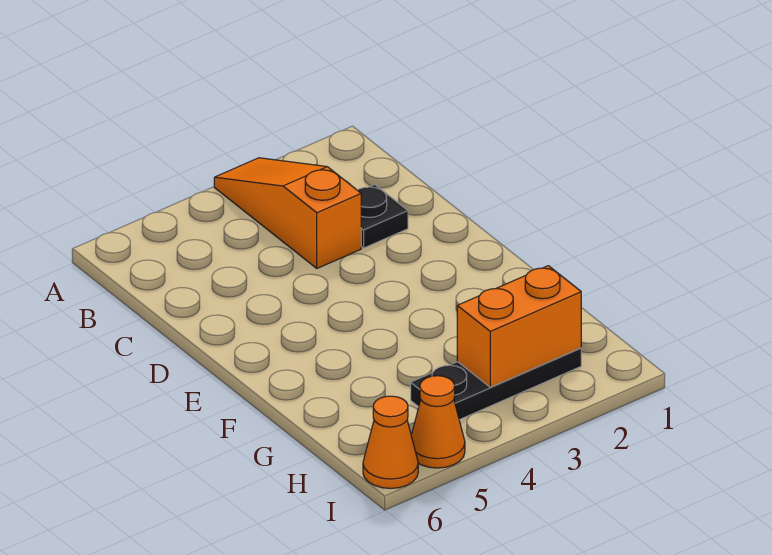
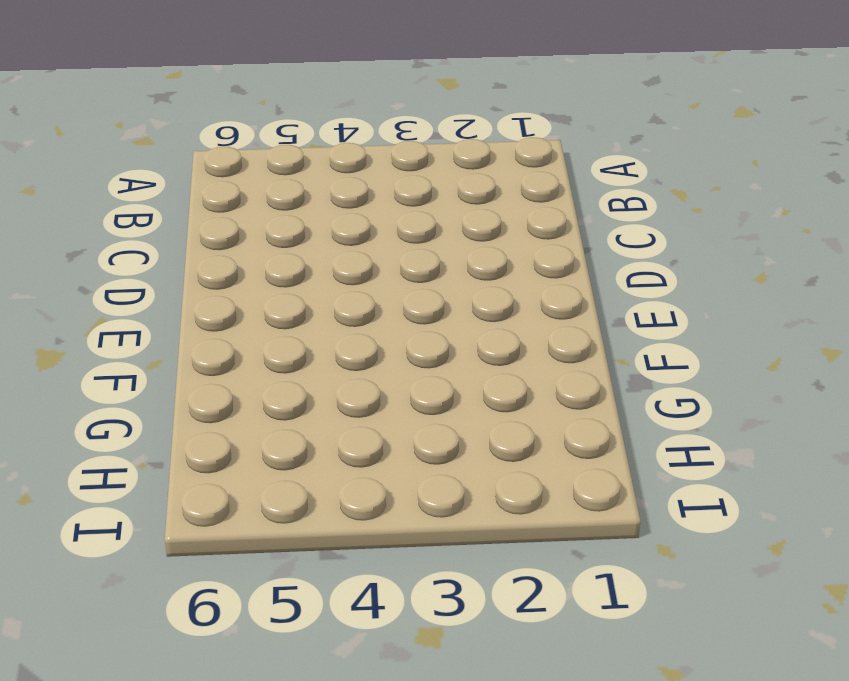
none -> orange 1x3 slope [214,158,361,268]
none -> black 1x1 plate [358,185,408,248]

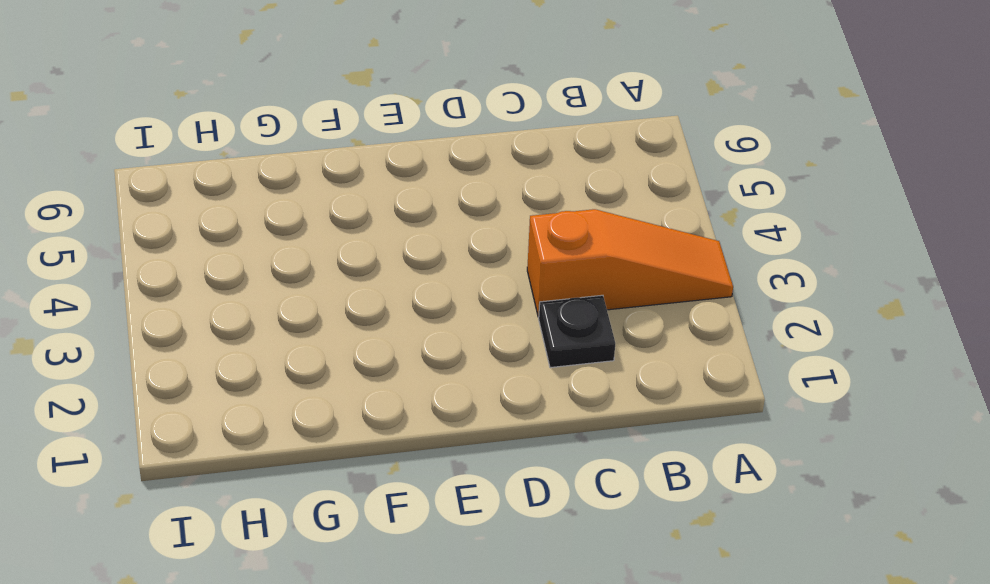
none -> black 1x3 plate [411,348,581,420]
none -> orange 1x1 cone [411,376,465,468]

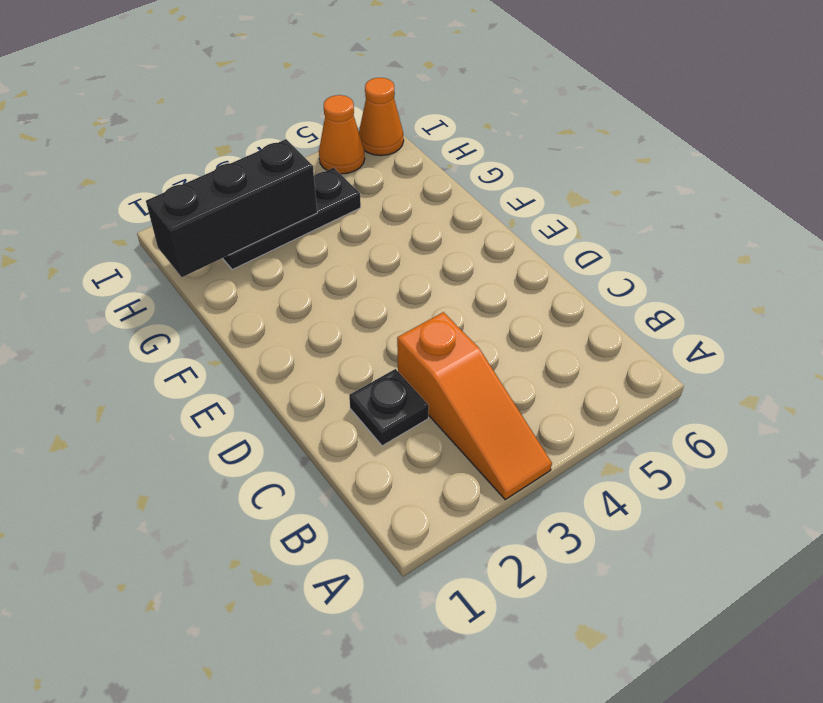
black 1x3 brick [146,139,317,277] -> orange 1x2 brick [457,266,581,387]

